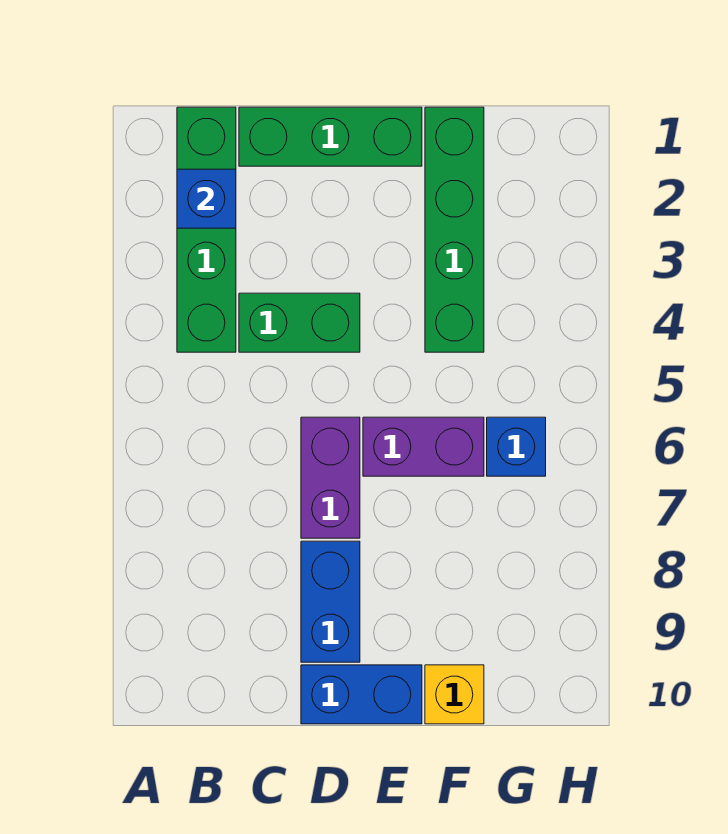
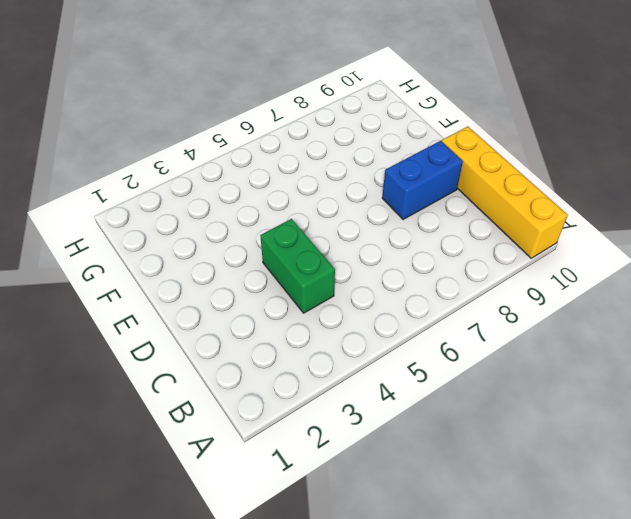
yellow 1x4 brick [442,127,568,258] -> blue 1x2 brick [301,665,422,724]
none -> green 1x4 brick [177,107,236,352]
none -> green 1x3 brick [239,107,422,166]

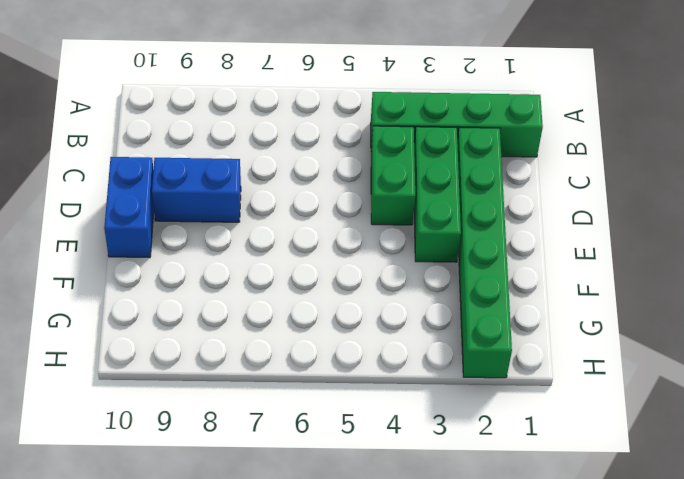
green 1x6 brick [457,127,512,378] -> green 1x4 brick [425,107,484,352]
green 1x3 brick [414,127,461,262] -> green 1x3 brick moved to [239,107,422,166]
none -> purple 1x2 brick [301,417,360,538]
none -> purple 1x2 brick [363,417,484,476]

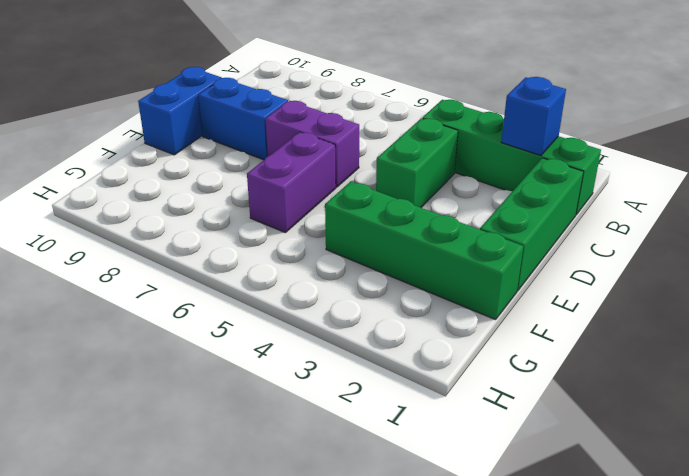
none -> yellow 1x1 brick [425,665,484,724]
none -> blue 1x1 brick [487,417,546,476]

